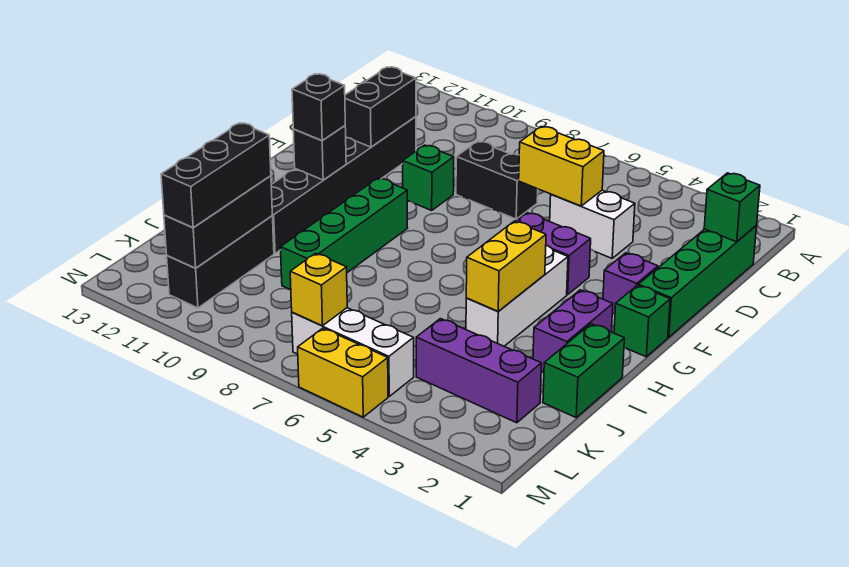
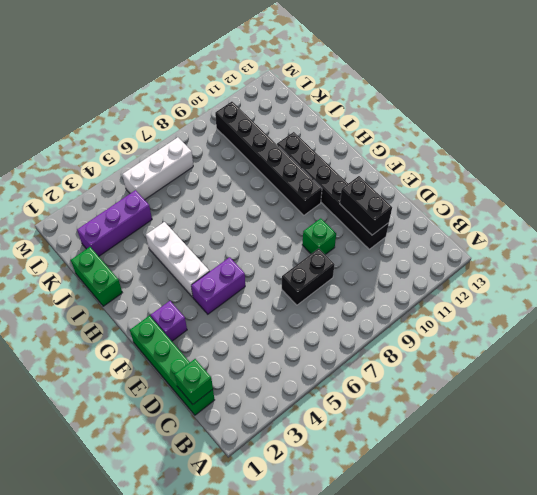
black 1x6 brick [215,102,322,215] -> none
none -> white 1x2 brick [550,190,635,258]
none -> green 1x1 brick [614,285,670,357]
none -> green 1x4 brick [281,178,407,290]

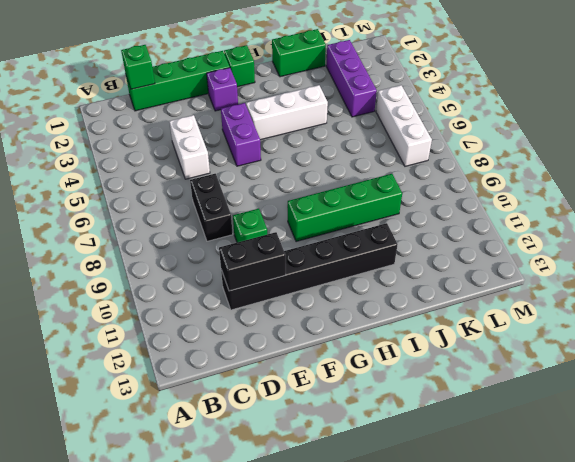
none -> purple 1x2 brick [533,290,613,372]
none -> black 1x3 brick [167,216,274,308]
none -> yellow 1x2 brick [298,328,388,417]

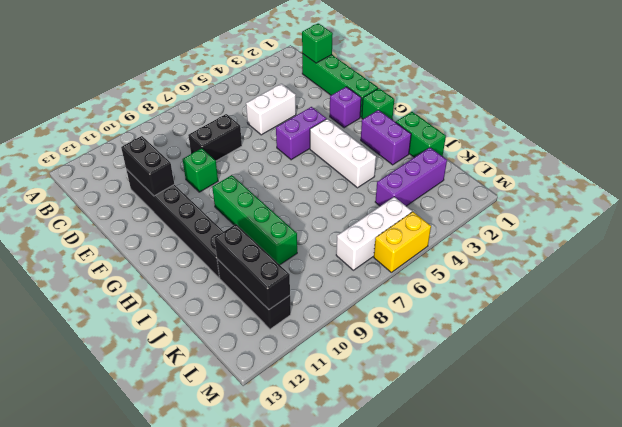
none -> yellow 1x2 brick [519,127,604,206]
none -> black 1x1 brick [293,126,346,180]
none -> yellow 1x2 brick [466,221,546,311]

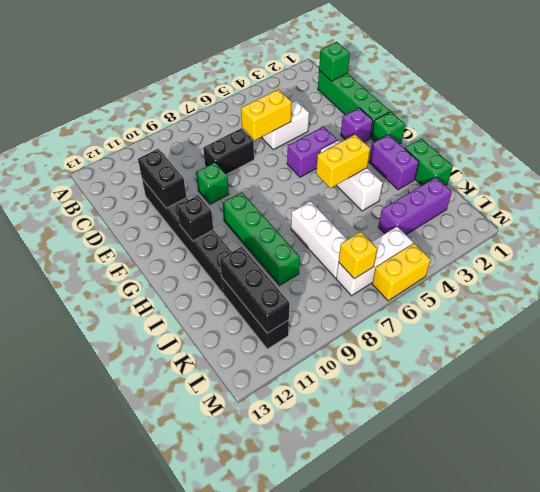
yellow 1x2 brick [316,134,370,188] -> yellow 1x2 brick turned to [466,221,546,311]
white 1x3 brick [291,201,347,278] -> none
none -> black 1x1 brick [292,74,345,141]
none -> black 1x3 brick [161,123,271,227]

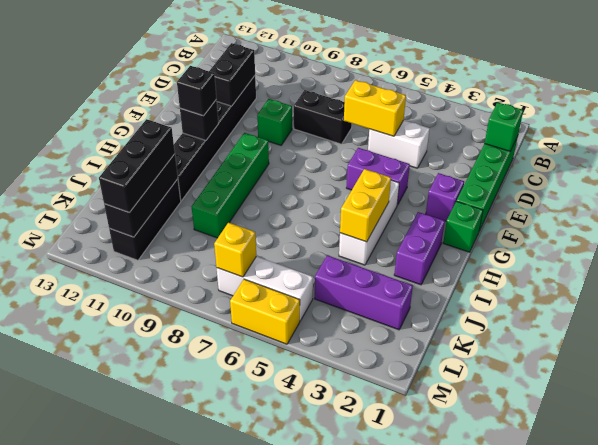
none -> green 1x2 brick [543,324,624,417]

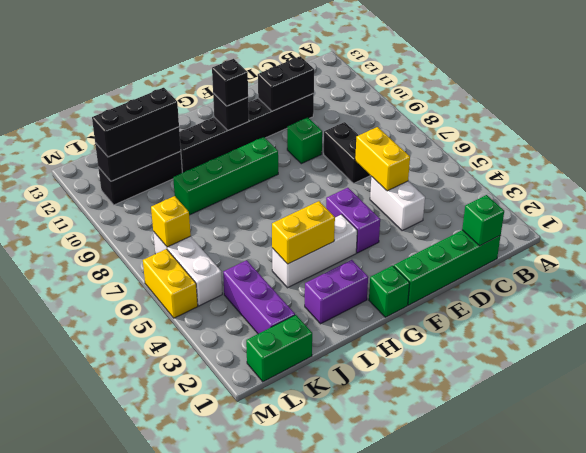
green 1x2 brick [246,315,312,382] -> green 1x2 brick moved to [543,324,624,417]
none -> purple 1x1 brick [603,253,658,314]

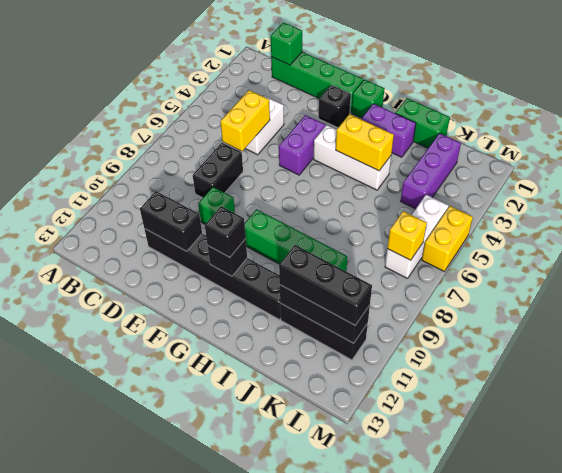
black 1x1 brick [319,85,351,128] -> purple 1x1 brick [603,253,658,314]

